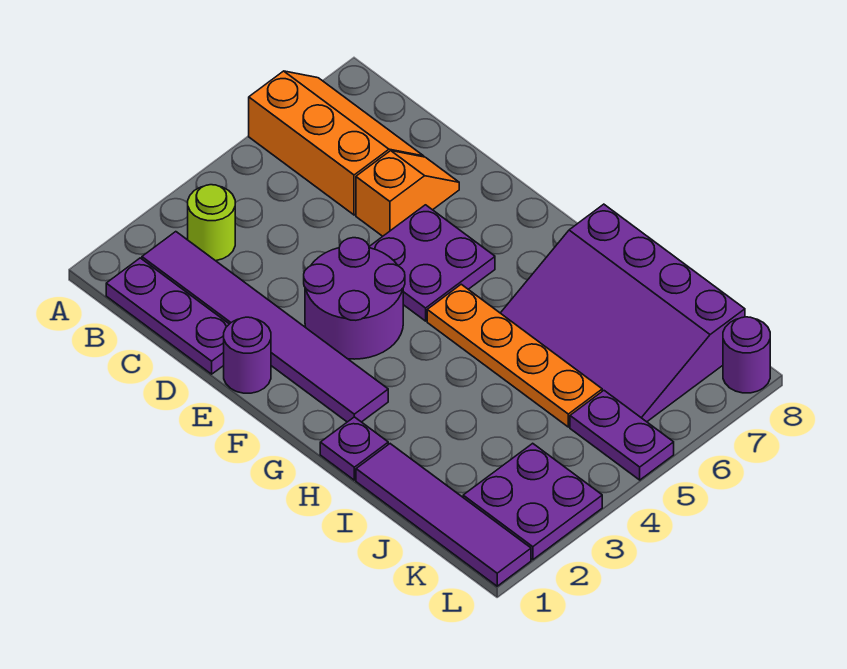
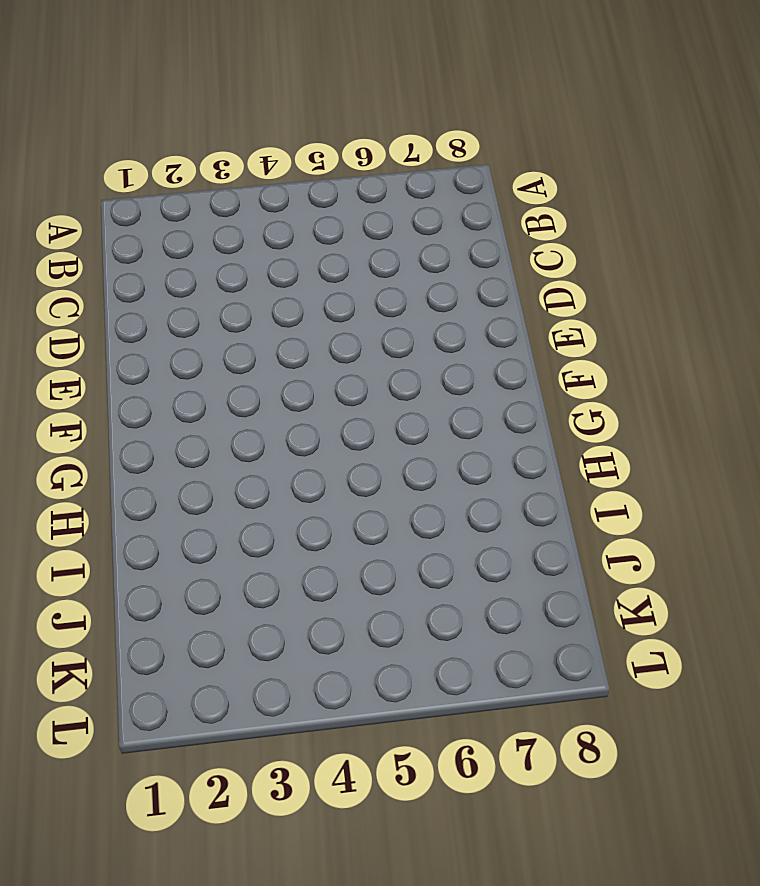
none -> orange 2x3 slope [249,71,424,215]
none -> purple 1x3 plate [106,258,229,374]
none -> purple 1x6 tile [142,232,388,422]

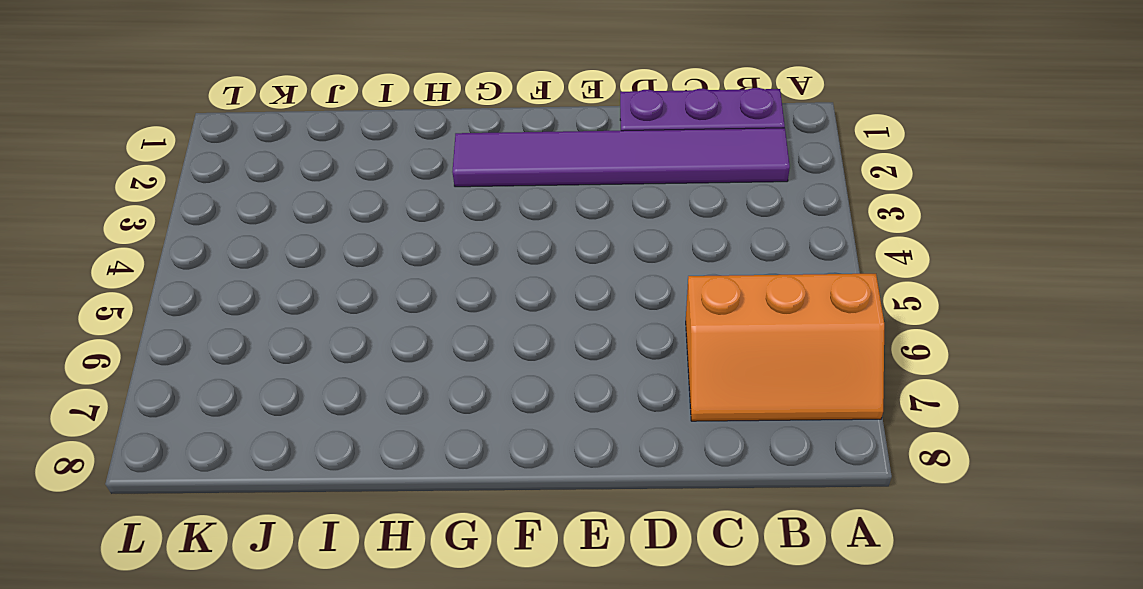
none -> lime 1x1 round brick [188,185,235,261]
none -> orange 1x2 slope [356,151,459,236]
none -> purple 1x1 round brick [224,317,271,393]

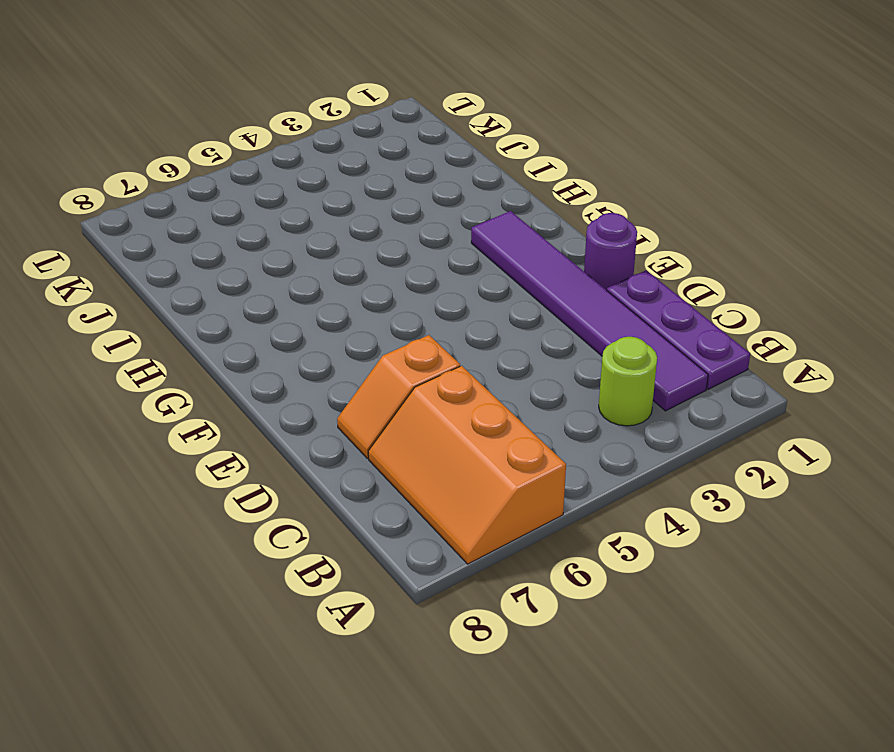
none -> purple 2x2 round brick [304,238,405,359]
none -> purple 2x2 plate [369,205,495,321]
none -> orange 1x4 plate [427,284,602,427]

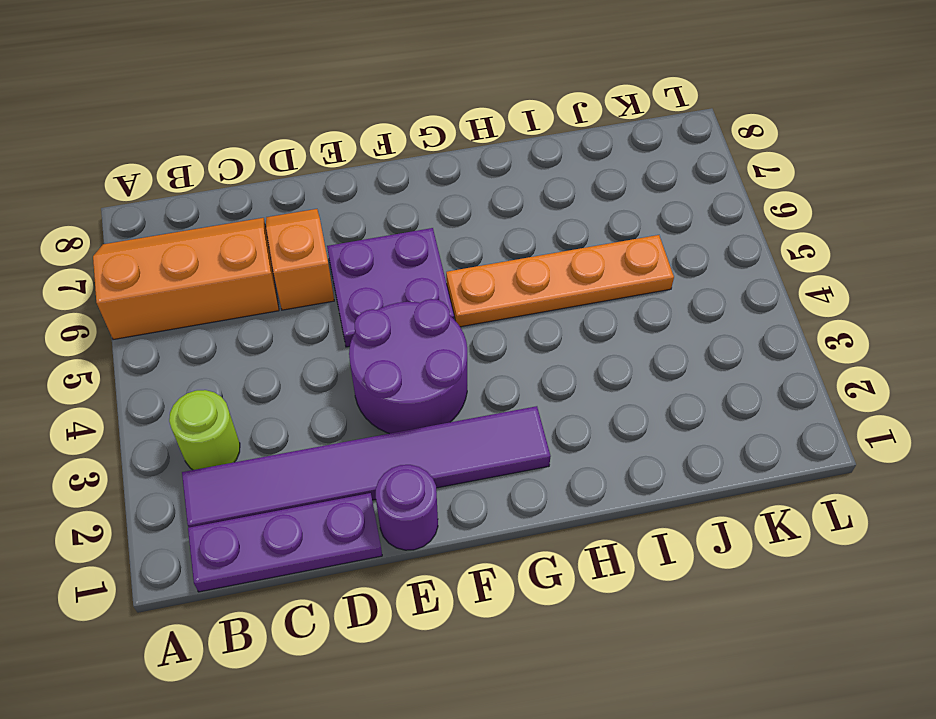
none -> purple 1x1 plate [320,417,388,480]
none -> purple 3x4 slope [501,204,745,422]
none -> purple 1x4 tile [356,444,531,586]

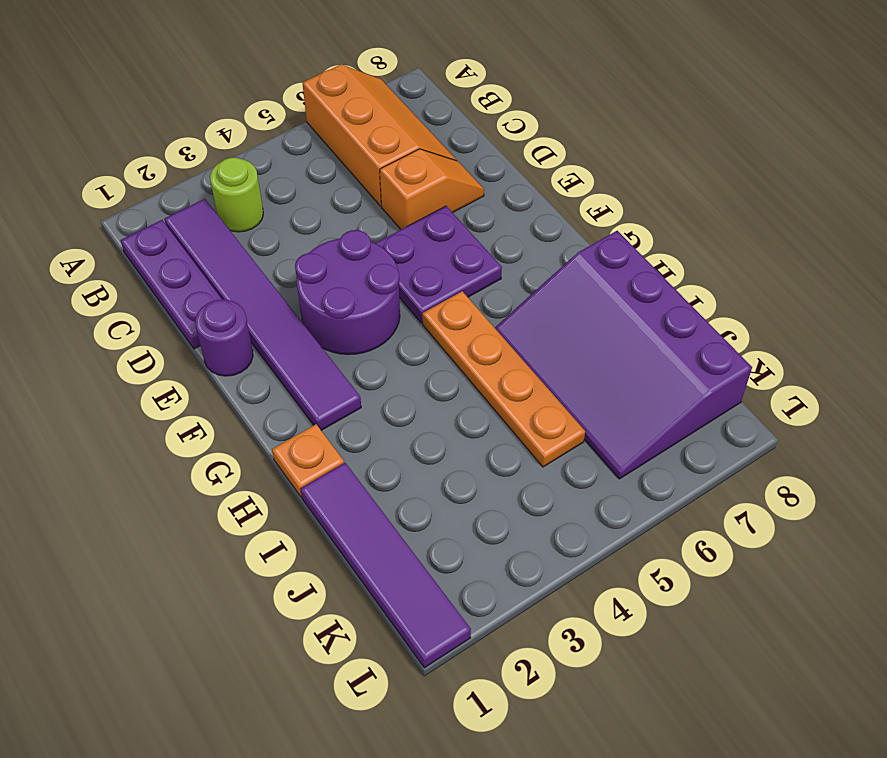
orange 1x1 plate [272,424,344,497] -> purple 1x1 plate [320,417,388,480]
none -> purple 2x2 plate [463,443,602,560]
none -> purple 1x2 plate [570,391,674,480]
none -> purple 1x1 round brick [723,317,770,393]

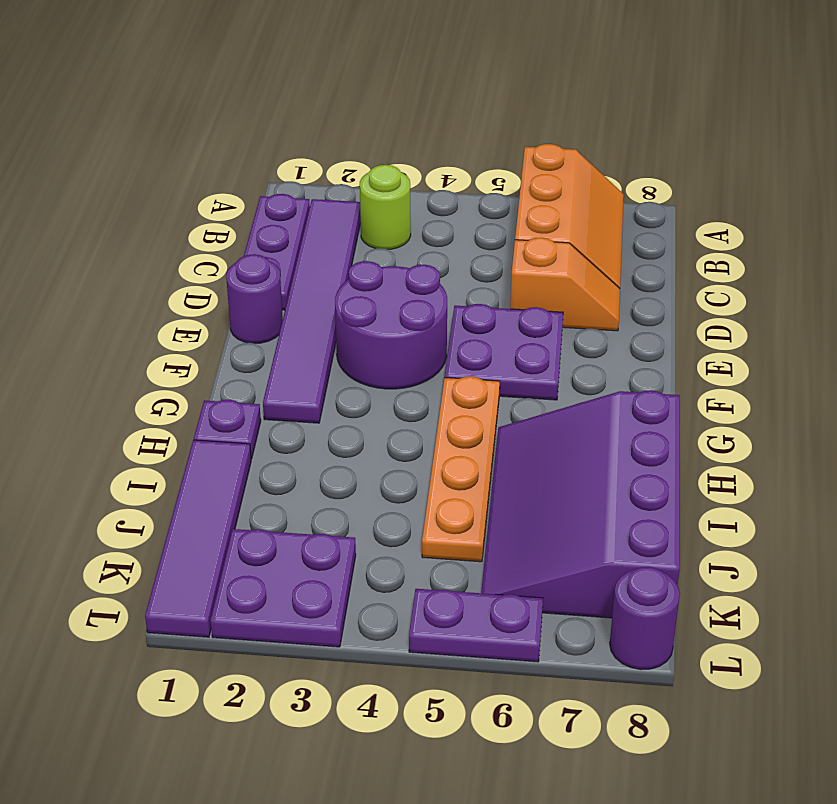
purple 1x2 plate [409,589,543,662] -> purple 1x2 plate turned to [570,391,674,480]

